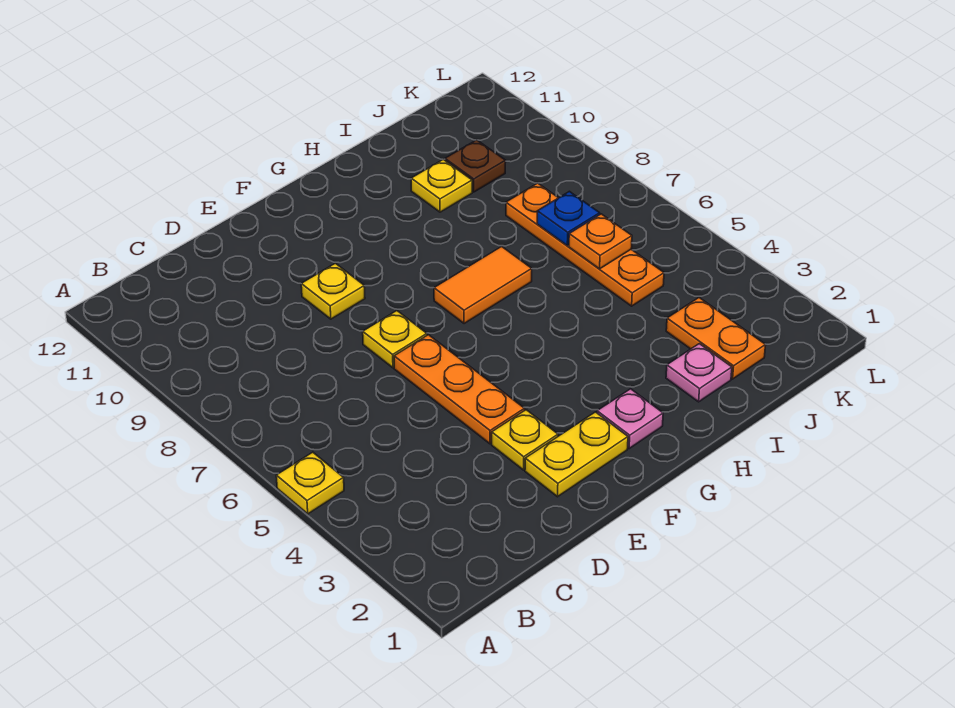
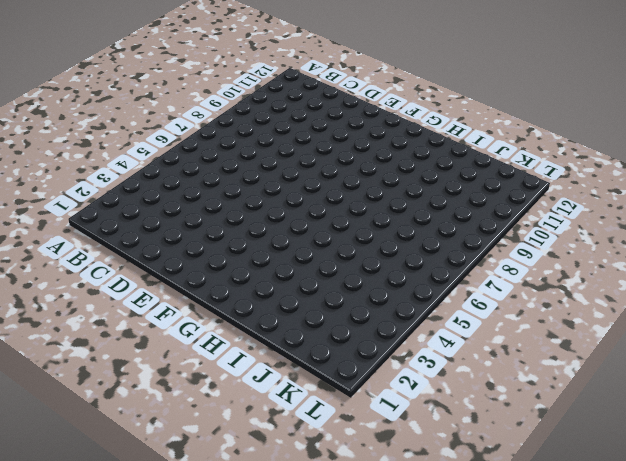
none -> yellow 1x1 plate [276,452,344,514]
none -> yellow 1x2 plate [525,412,628,497]
none -> yellow 1x1 plate [492,410,558,470]

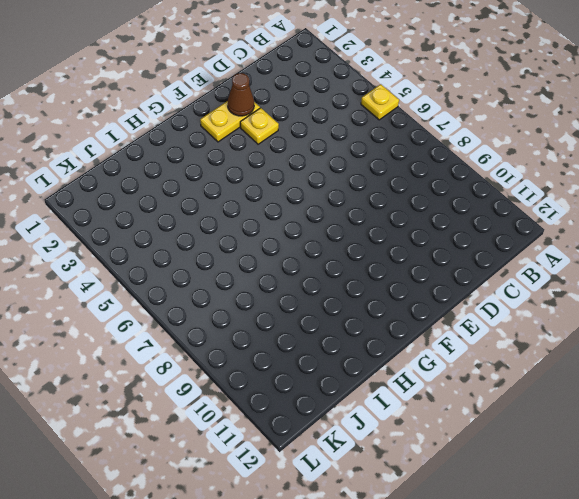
brown 1x1 cone [228,73,254,116] -> none
none -> orange 1x3 plate [394,335,525,444]
none -> yellow 1x1 plate [363,311,427,368]
none -> yellow 1x1 plate [301,263,365,319]

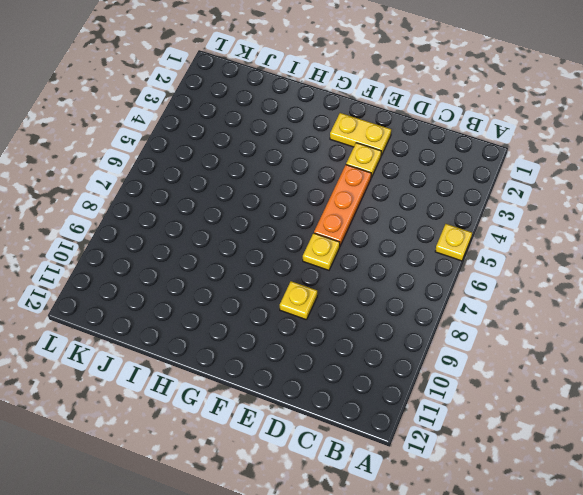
none -> pink 1x1 plate [597,389,663,449]
none -> orange 1x2 tile [434,247,532,324]
none -> pink 1x1 plate [666,344,732,402]

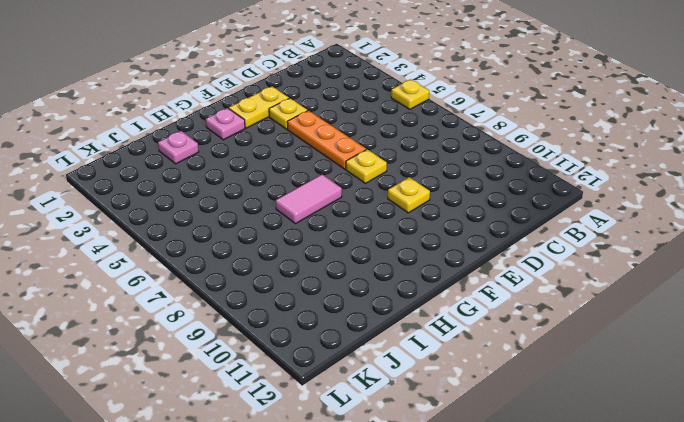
pink 1x2 tile [276,175,342,224] -> orange 1x2 tile [434,247,532,324]
none -> yellow 1x1 plate [411,159,472,212]
none -> orange 1x2 plate [666,298,766,379]
none -> orange 1x4 plate [506,183,664,306]

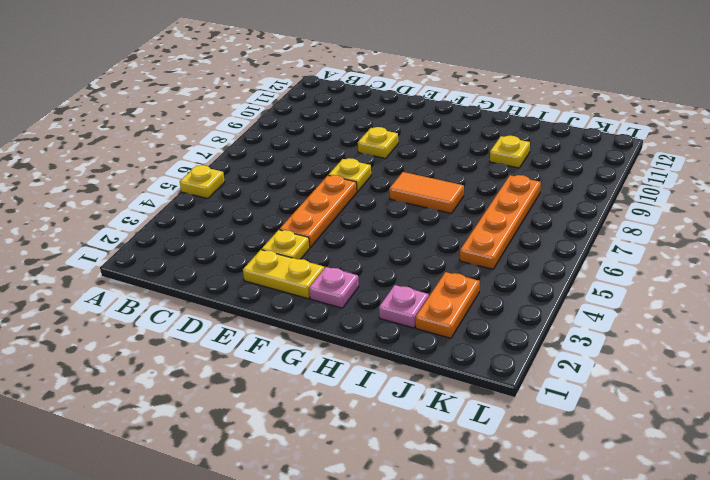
none -> brown 1x1 plate [445,140,506,192]
none -> orange 1x1 plate [569,214,632,269]
none -> blue 1x1 plate [537,191,600,246]

